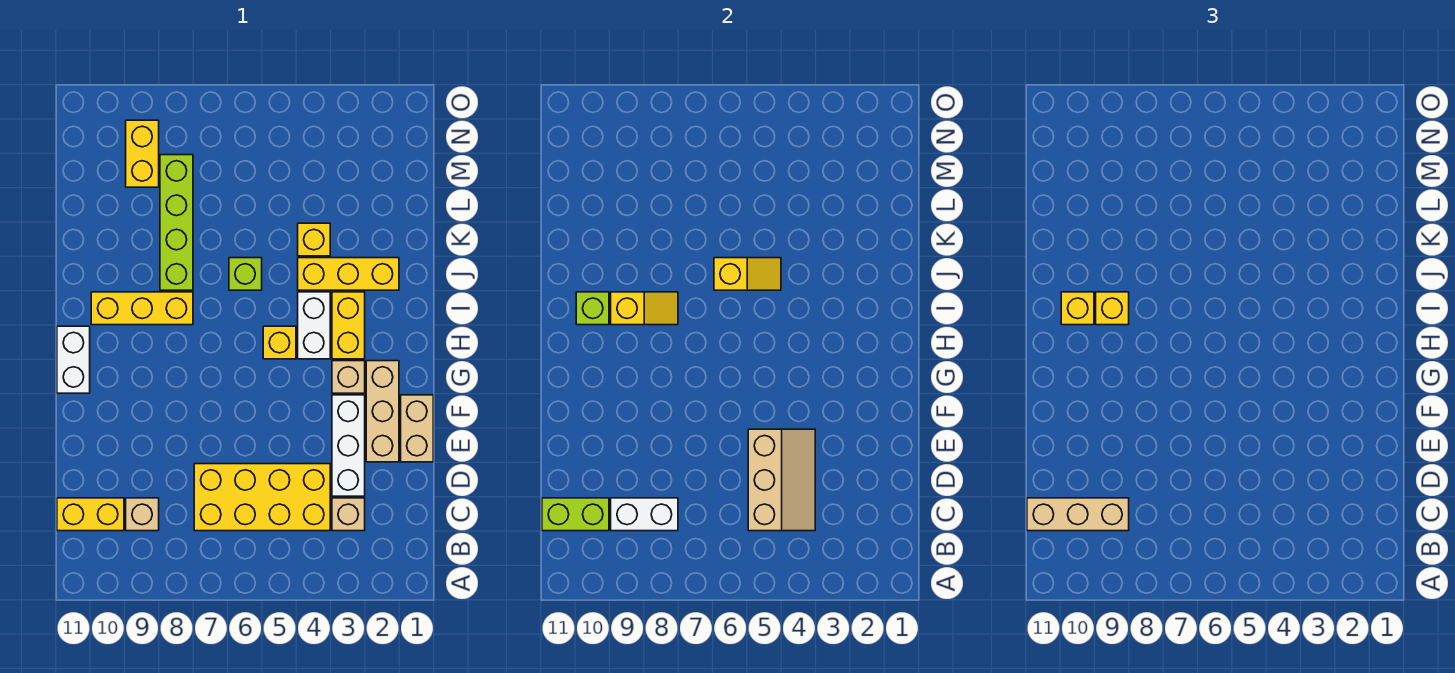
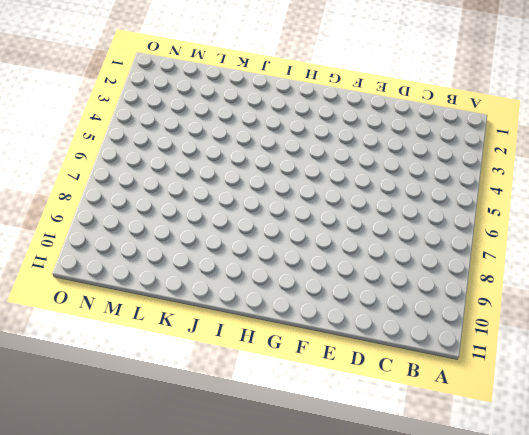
none -> tan 1x1 brick [332,498,365,531]
none -> yellow 2x4 brick [194,464,330,531]
none -> tan 1x1 brick [126,498,159,531]

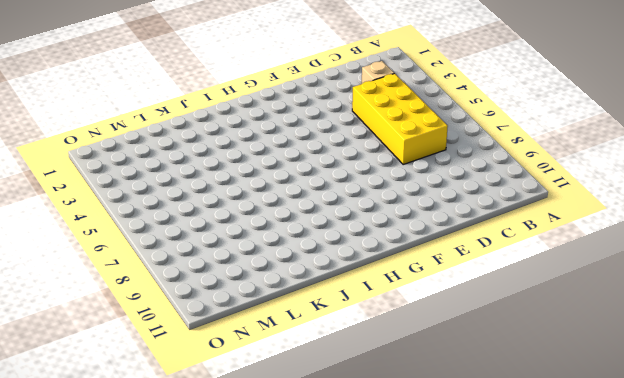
none -> tan 1x1 brick [126,498,159,531]
none -> yellow 1x2 brick [57,498,124,531]
none -> white 1x3 brick [332,395,365,496]

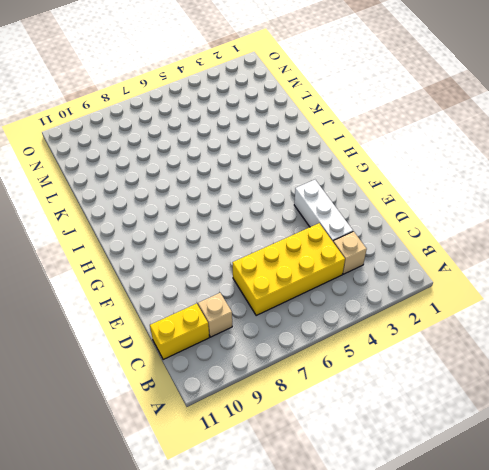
none -> tan 1x2 brick [401,395,433,462]
none -> tan 1x3 brick [366,361,399,462]
none -> tan 1x1 brick [332,361,365,393]

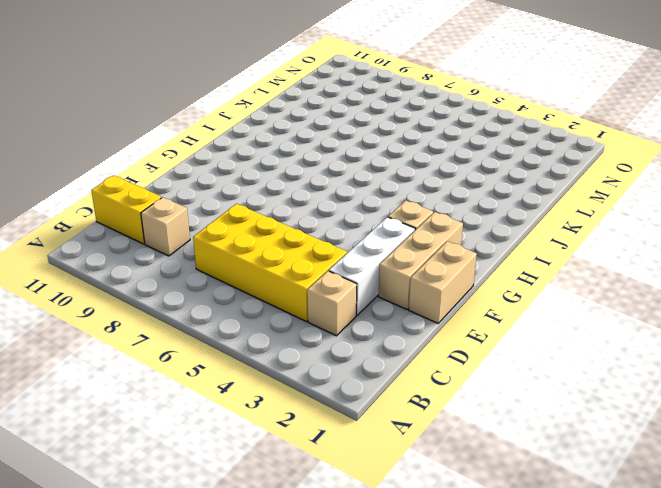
none -> white 1x2 brick [57,326,90,393]
none -> yellow 1x2 brick [332,292,365,359]
none -> white 1x2 brick [298,292,330,359]

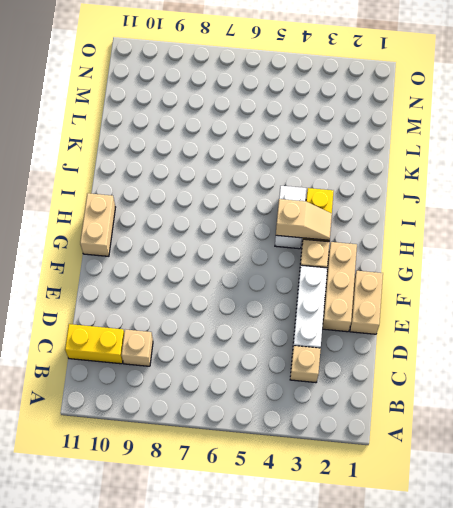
tan 1x2 brick [80,193,116,256] -> white 1x2 brick [57,326,90,393]
tan 1x2 slope [276,199,332,240] -> none
none -> yellow 2x4 brick [194,464,330,531]
none -> yellow 1x1 brick [263,326,296,359]
none -> yellow 1x3 brick [91,292,193,325]

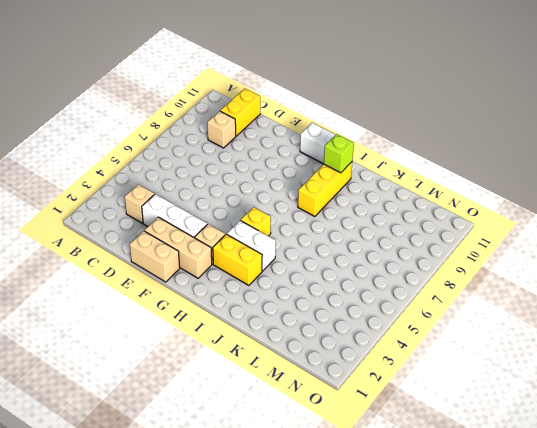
none -> yellow 2x4 brick [194,464,330,531]
none -> yellow 1x3 brick [298,258,399,290]
none -> lime 1x1 brick [229,258,262,290]

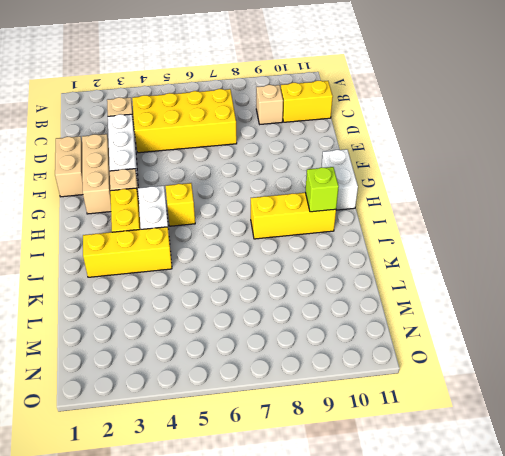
none -> lime 1x1 brick [229,258,262,290]
none -> lime 1x4 brick [160,155,193,290]
none -> yellow 1x1 brick [298,223,330,256]

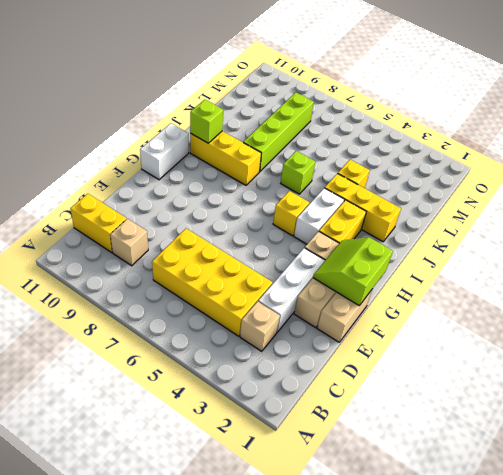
lime 2x2 slope [313,237,393,305] -> none
none -> yellow 1x2 brick [126,120,159,187]
none -> tan 2x3 slope [748,429,815,531]
none -> white 1x2 brick [611,498,678,531]

